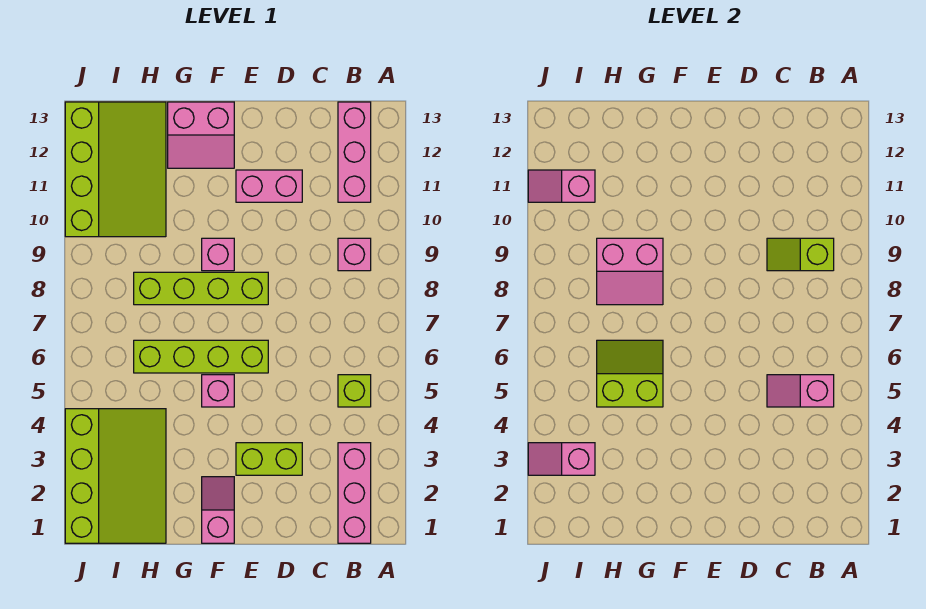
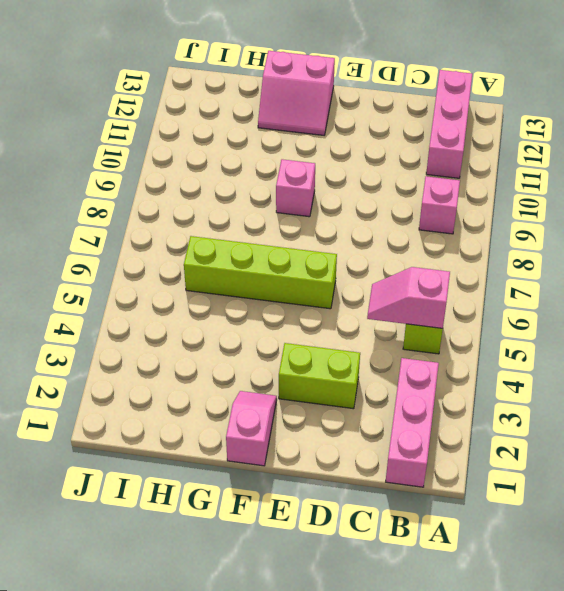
none -> pink 1x2 brick [236,170,302,202]
none -> lime 1x4 brick [134,272,268,305]
none -> pink 1x1 brick [202,375,234,407]

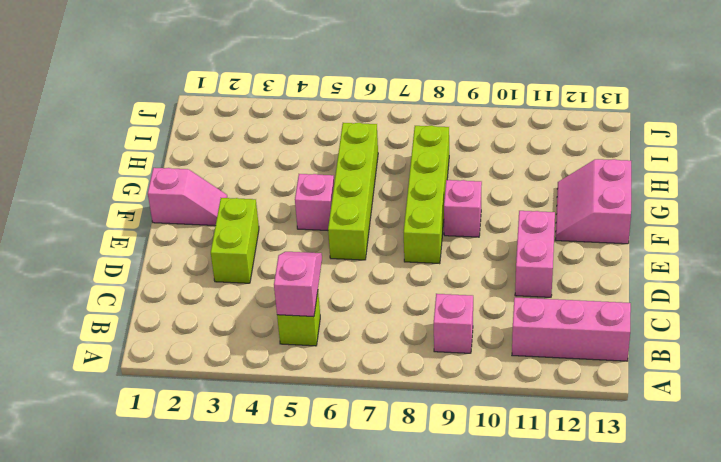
none -> pink 1x3 brick [338,443,371,543]
none -> lime 3x4 slope [65,409,166,543]
none -> lime 3x4 slope [65,102,166,237]

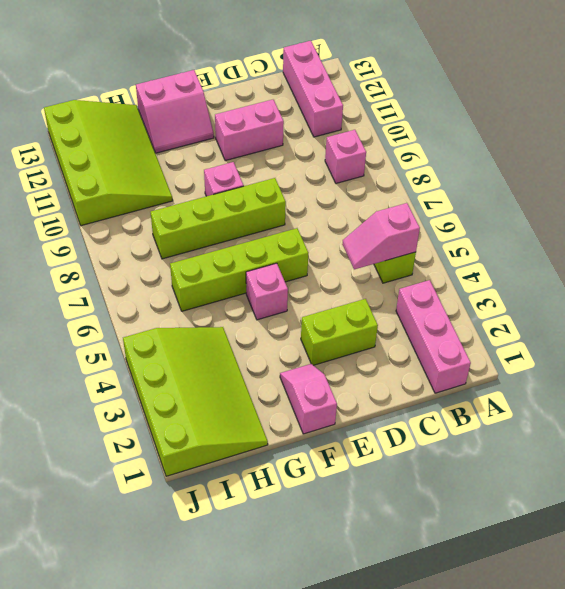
none -> lime 1x2 slope [767,238,834,271]
none -> lime 2x2 slope [597,340,663,407]
none -> pink 2x2 slope [597,238,663,305]

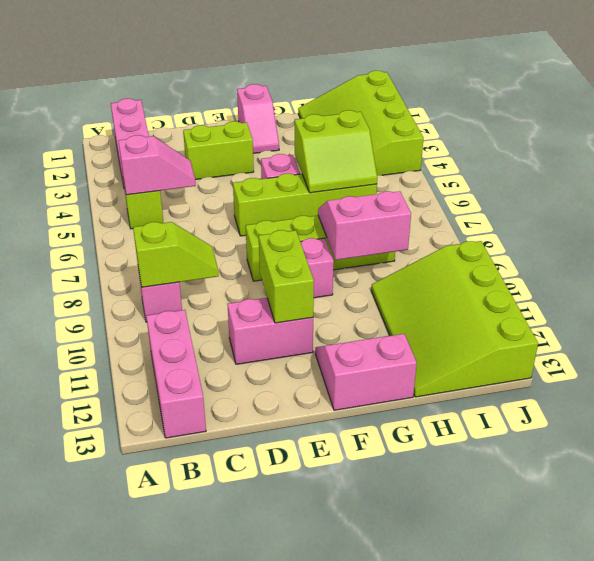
lime 1x2 brick [259,230,314,323] -> none
none -> pink 1x2 slope [528,443,595,475]
none -> pink 1x2 slope [528,170,595,202]

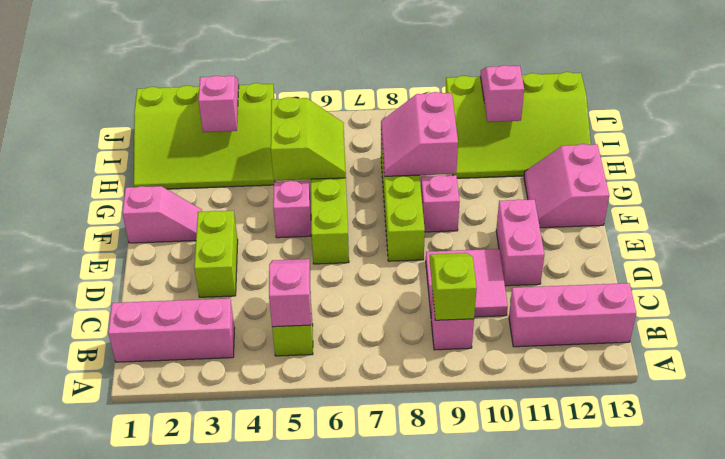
pink 2x2 tile [426,249,508,317] -> none

